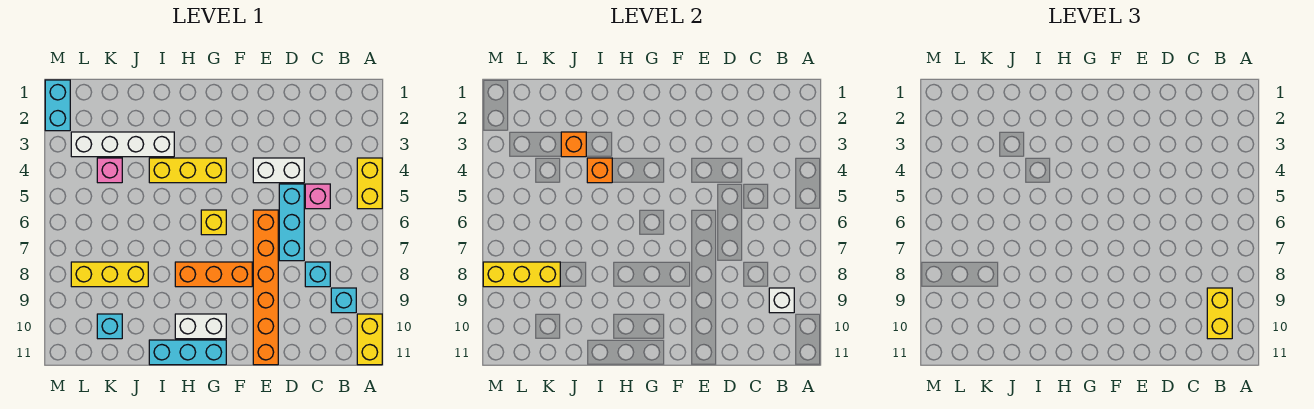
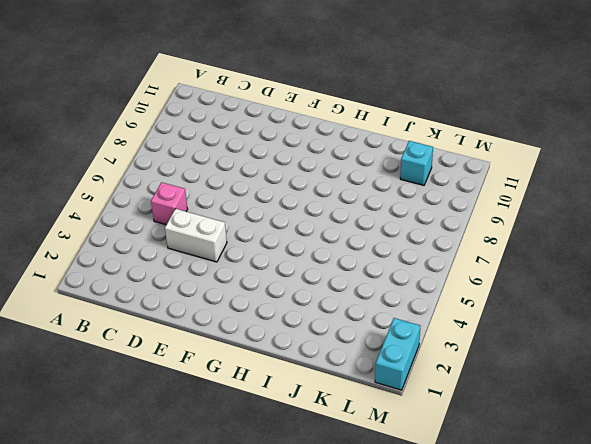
none -> yellow 1x2 brick [357,158,382,209]
none -> yellow 1x2 brick [357,314,382,365]
none -> cyan 1x1 brick [331,288,356,313]

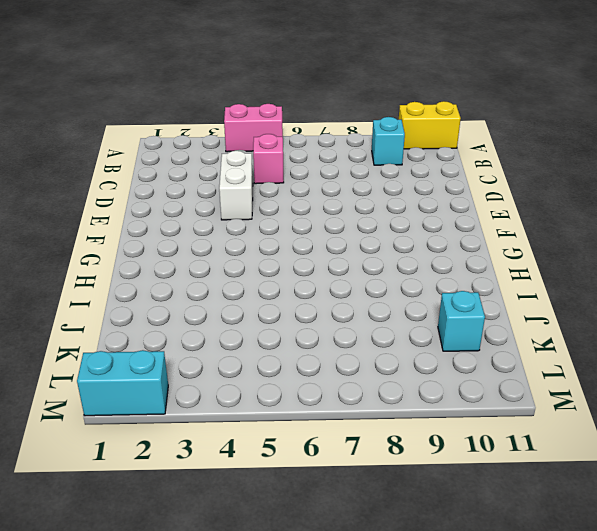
pink 1x2 brick [224,104,283,152] -> yellow 1x2 brick [357,158,382,209]
none -> cyan 1x1 brick [305,262,330,287]
none -> cyan 1x3 brick [279,184,304,261]
none -> orange 1x6 brick [253,210,278,365]

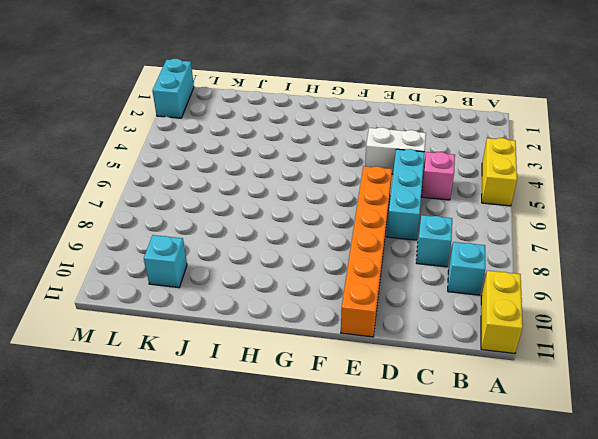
none -> orange 1x3 brick [175,262,252,287]
none -> yellow 1x3 brick [149,158,226,183]
none -> yellow 1x1 brick [201,210,226,235]

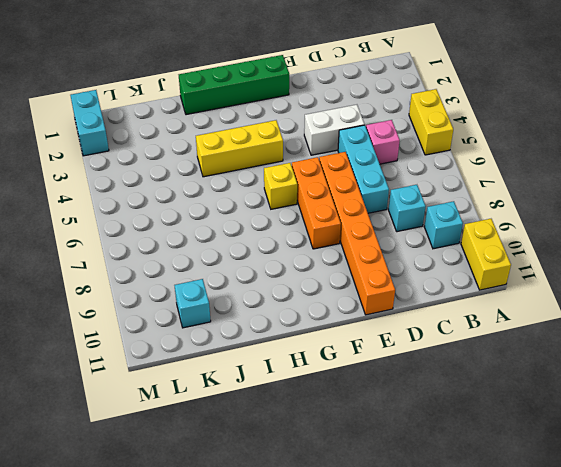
green 1x4 brick [179,55,289,115] -> none
orange 1x3 brick [292,157,341,249] -> orange 1x3 brick turned to [175,262,252,287]
none -> white 1x2 brick [175,314,226,339]
none -> cyan 1x3 brick [149,340,226,365]
none -> white 1x4 brick [71,132,174,157]

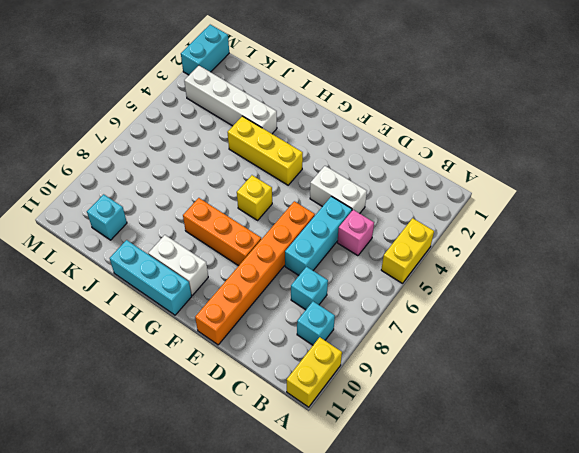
none -> yellow 1x3 brick [71,262,148,287]
none -> pink 1x1 brick [97,158,122,183]
none -> white 1x1 brick [769,288,794,313]

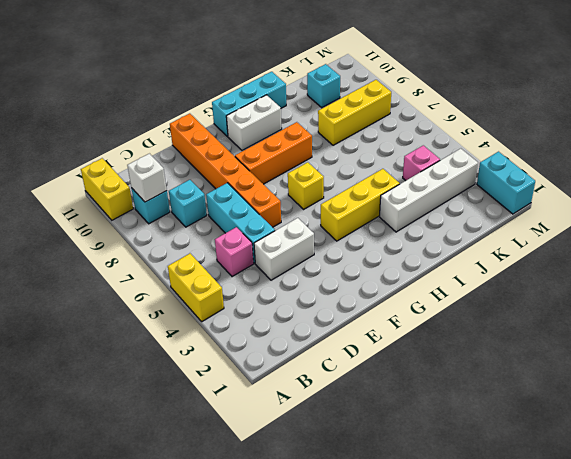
none -> orange 1x1 brick [587,158,612,183]
none -> orange 1x1 brick [561,132,586,157]
none -> yellow 1x3 brick [483,262,560,287]

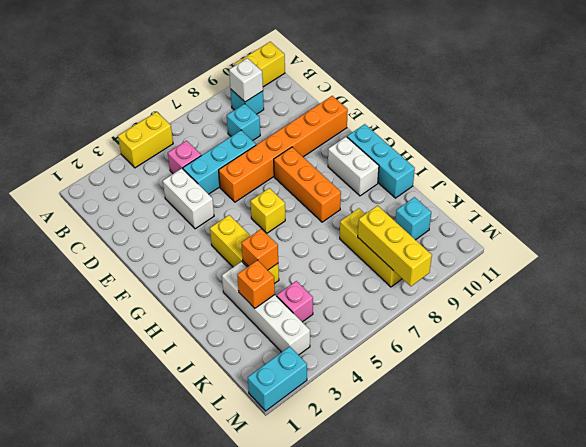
none -> yellow 1x2 brick [1207,288,1232,339]

